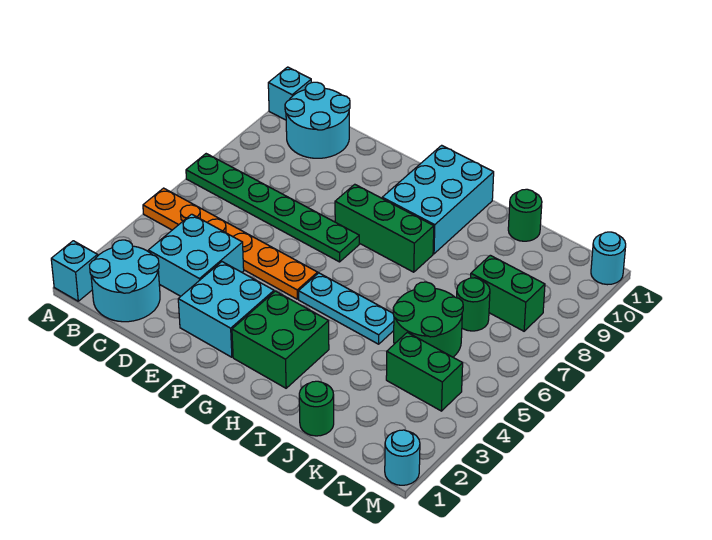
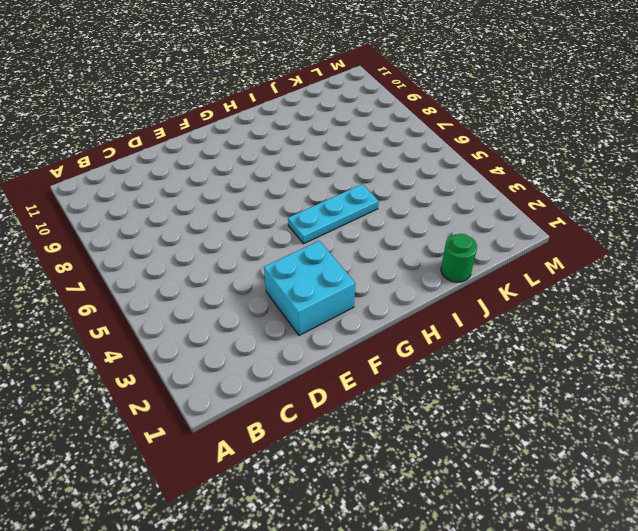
none -> cyan 1x1 brick [51,241,98,301]
none -> orange 1x6 plate [143,188,318,299]
none -> green 1x6 plate [186,154,359,262]

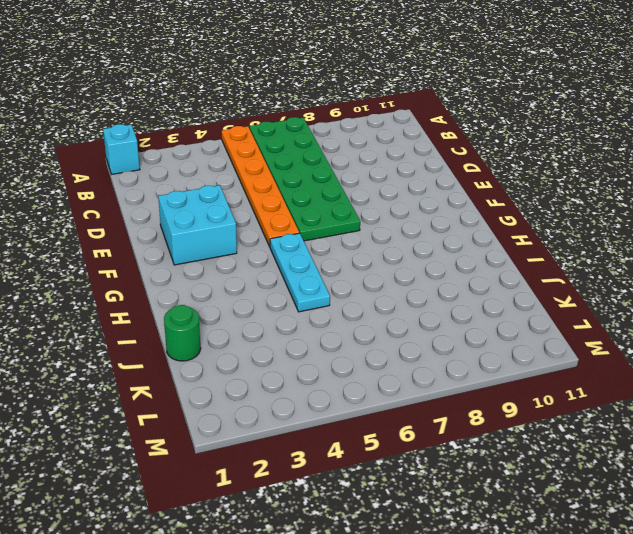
green 2x6 plate [250,117,360,241] -> green 1x6 plate [186,154,359,262]
none -> cyan 1x1 brick [268,67,311,120]
none -> cyan 2x2 round brick [90,240,160,322]
none -> cyan 2x2 round brick [285,82,350,158]

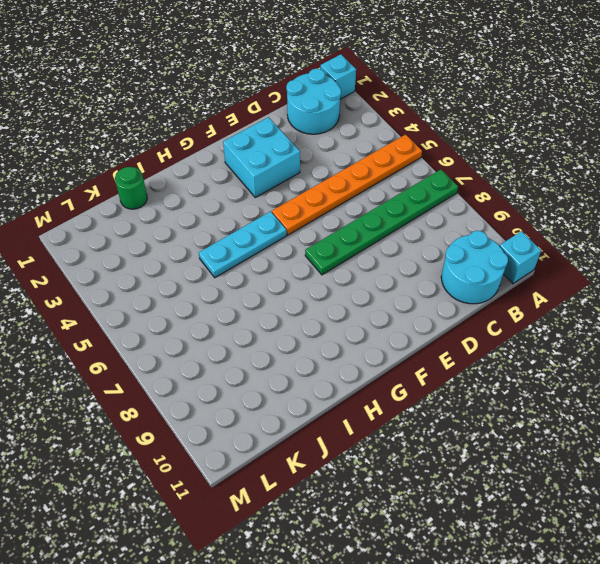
none -> cyan 2x2 brick [148,214,244,296]
none -> green 1x3 brick [335,184,434,272]
none -> green 2x2 brick [232,291,329,388]

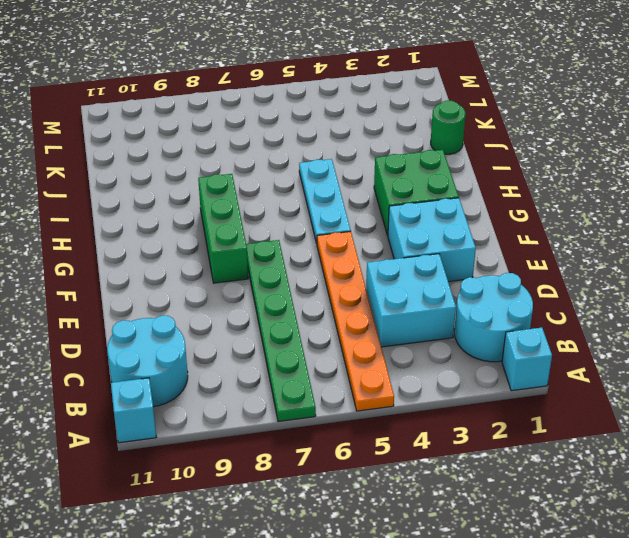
none -> cyan 2x3 brick [382,145,494,254]
none -> green 2x2 round brick [393,282,463,357]
none -> green 1x1 round brick [508,189,542,241]

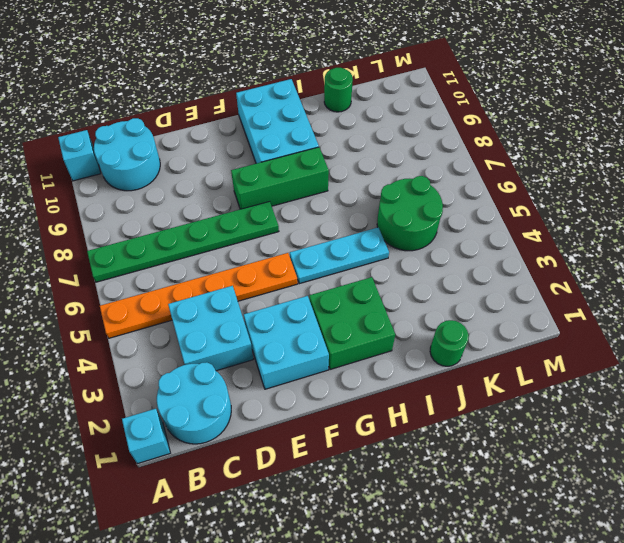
none -> green 1x2 brick [386,332,463,411]
none -> green 1x1 round brick [457,278,490,331]
none -> green 1x2 brick [471,255,545,331]

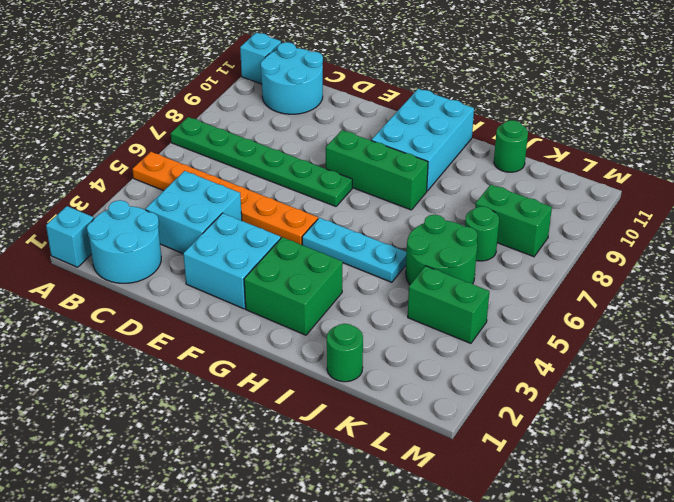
none -> cyan 1x1 round brick [385,430,420,485]
none -> cyan 1x1 round brick [591,232,626,285]

